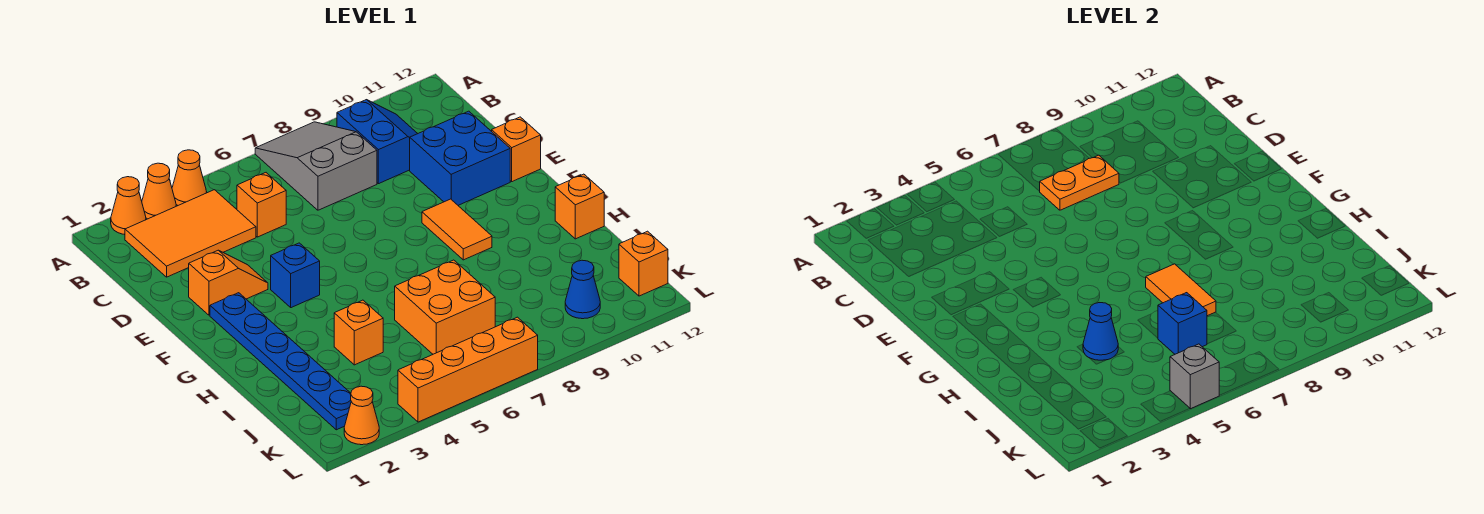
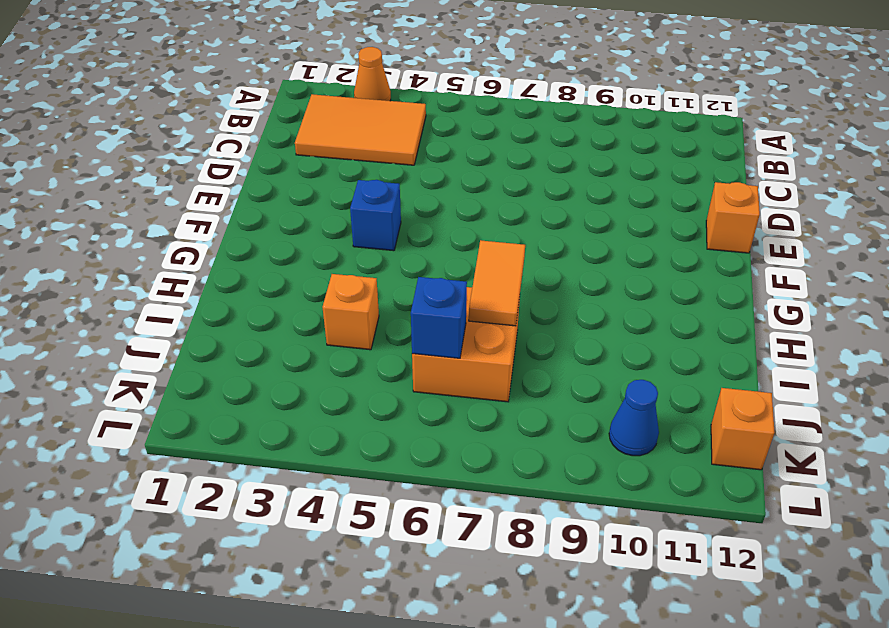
none -> orange 1x1 cone [111,177,146,235]
none -> orange 1x1 cone [172,150,207,205]
none -> grey 2x3 slope [255,122,377,210]

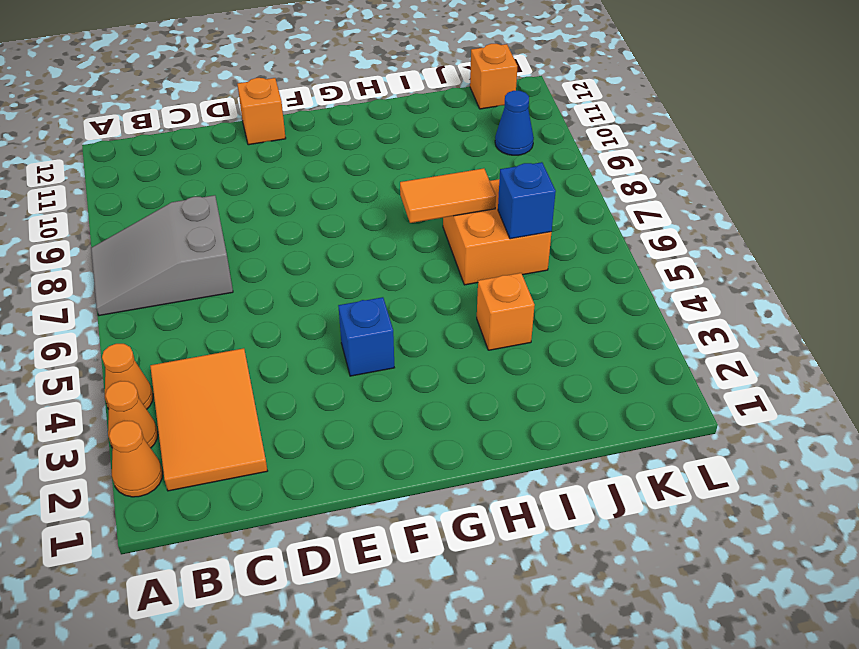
none -> blue 2x2 slope [337,100,418,184]
none -> orange 1x1 brick [237,173,286,237]
none -> blue 2x2 brick [410,111,510,205]

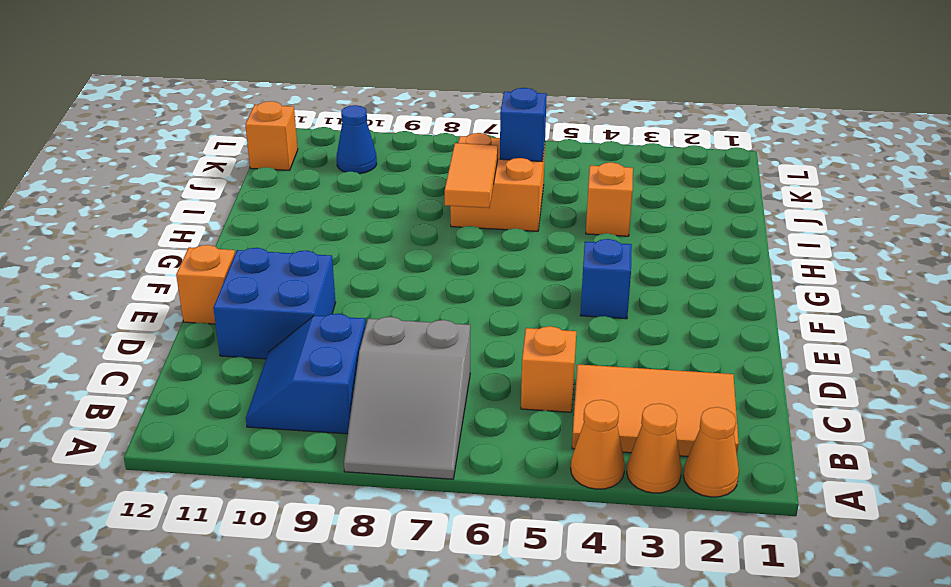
none -> orange 1x2 slope [189,250,268,315]
none -> blue 1x6 plate [210,293,351,430]
none -> orange 1x2 tile [422,199,492,260]

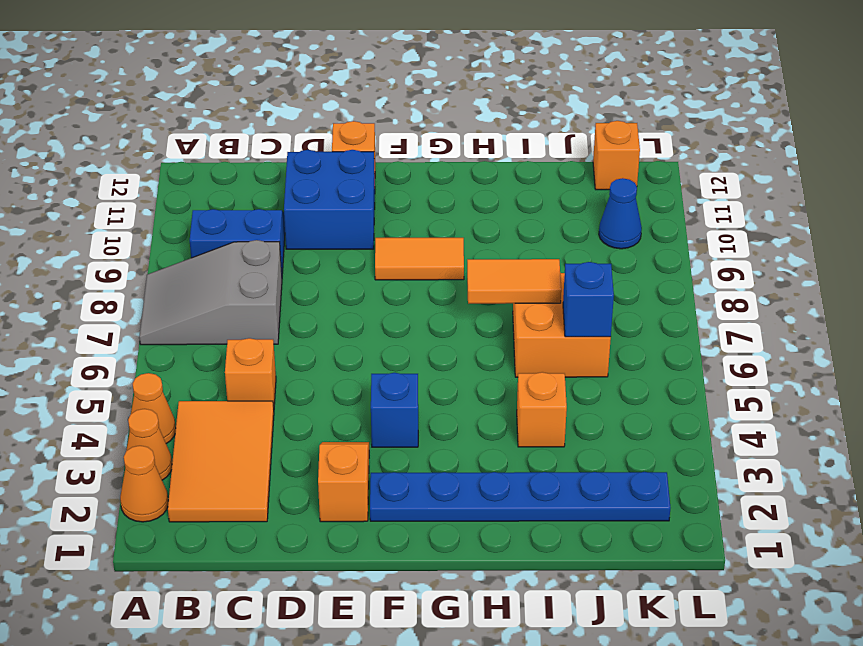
none -> orange 1x1 brick [555,174,604,239]
none -> orange 1x1 cone [344,386,379,445]
none -> orange 1x4 brick [398,317,538,422]

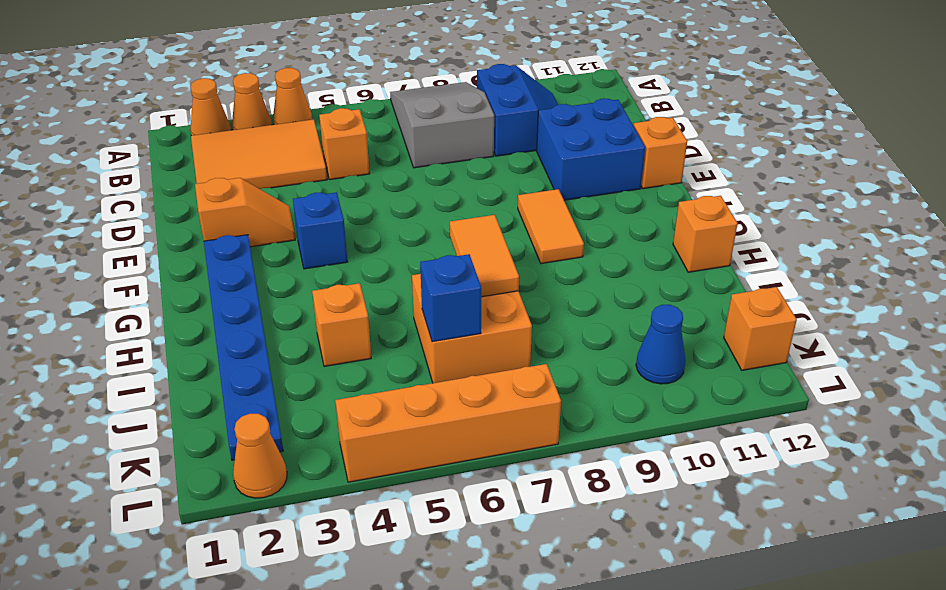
none -> orange 1x2 plate [1039,155,1119,210]
none -> blue 1x1 cone [1083,303,1118,360]
none -> grey 1x1 brick [1170,344,1219,409]

